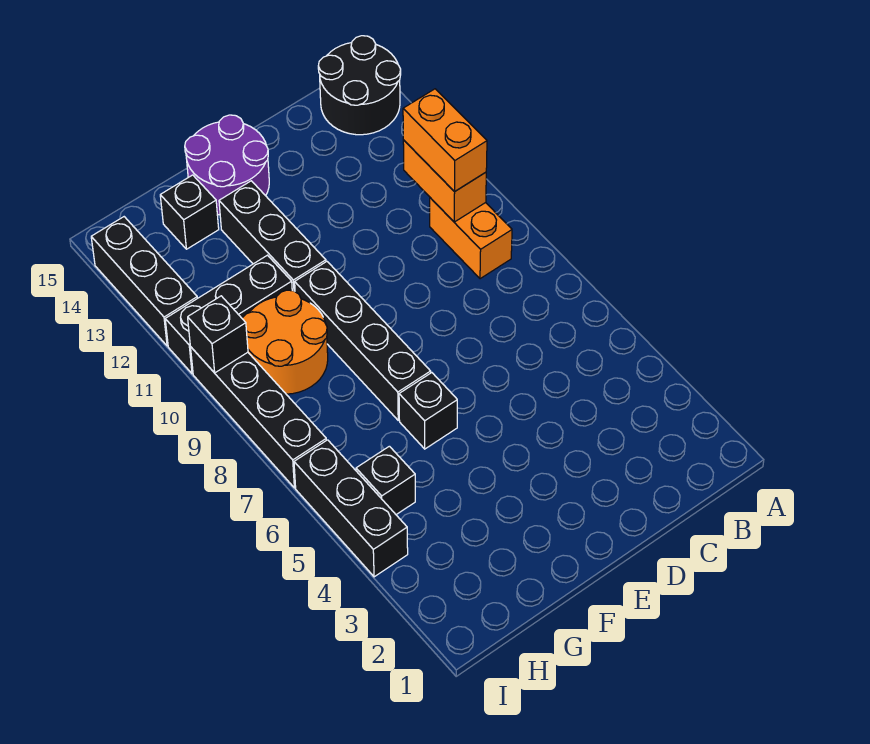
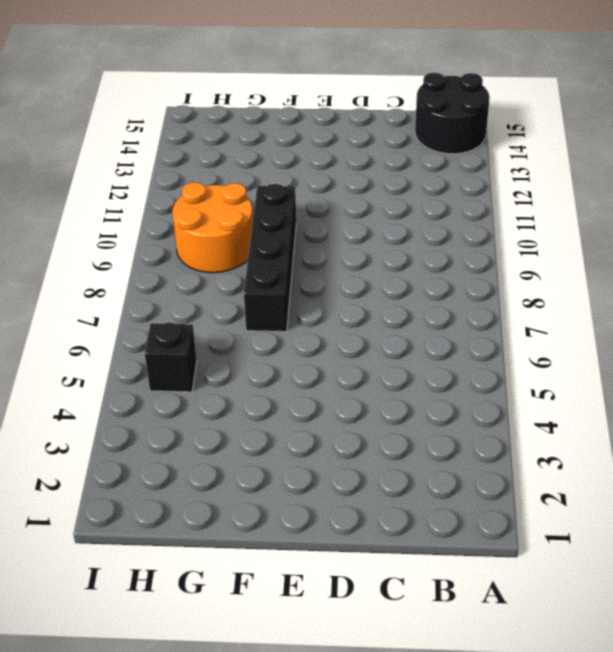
none -> orange 1x2 brick [430,198,512,279]
none -> purple 2x2 round brick [185,115,269,215]
none -> black 1x1 brick [399,373,457,449]

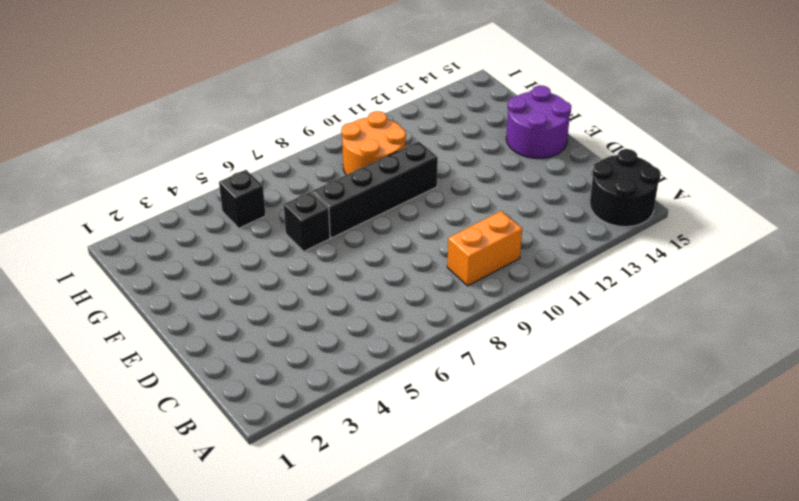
none -> black 1x3 brick [219,181,326,291]
none -> black 1x3 brick [165,255,292,374]
none -> black 1x1 brick [160,175,219,249]

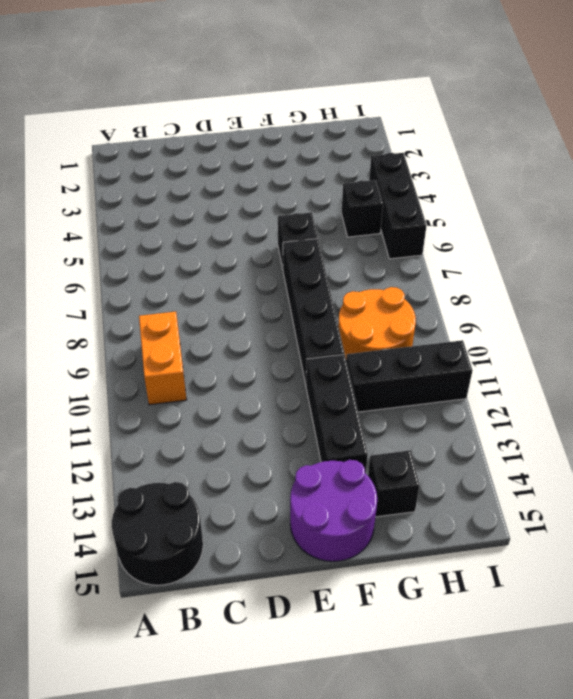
none -> black 1x4 brick [191,347,326,488]
none -> black 1x3 brick [91,217,197,346]
none -> orange 1x2 brick [403,140,486,222]

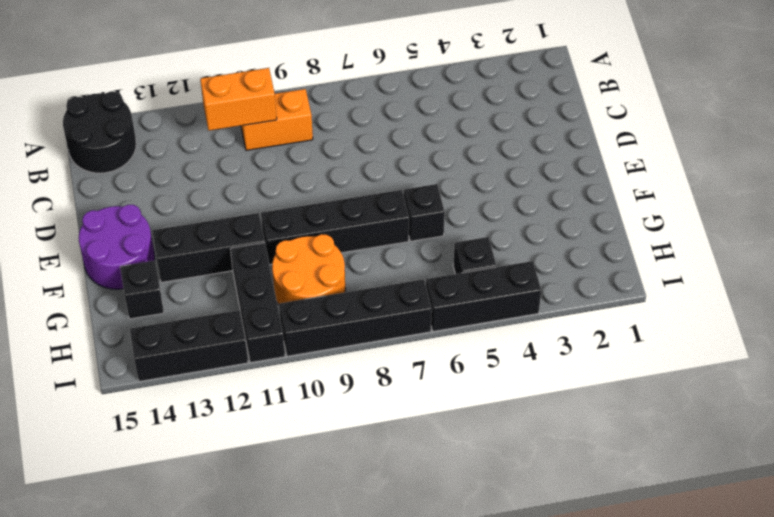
none -> black 1x1 brick [188,296,248,373]
none -> orange 1x2 brick [403,89,487,192]

